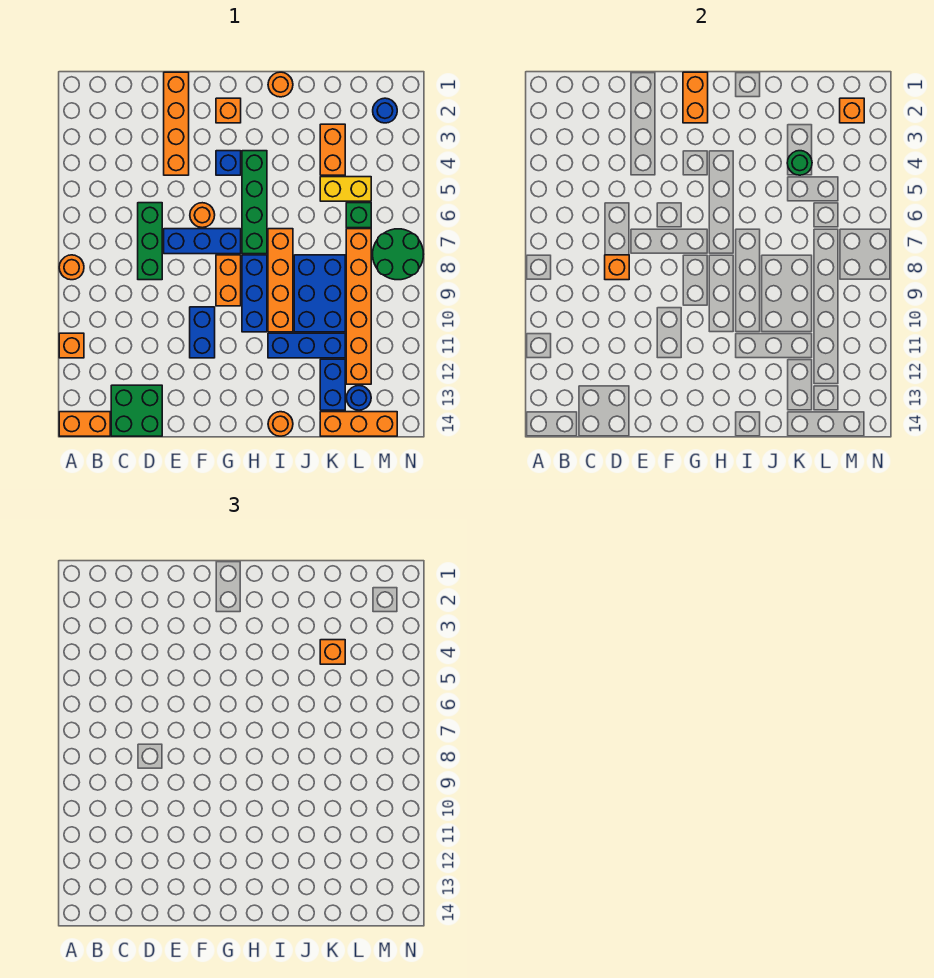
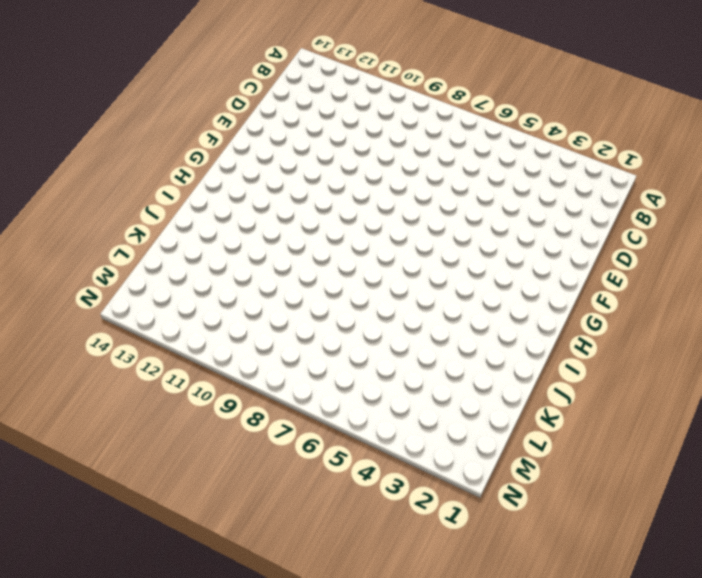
none -> orange 1x1 round brick [59,255,84,280]
none -> orange 1x1 brick [59,333,84,358]
none -> orange 1x2 brick [59,412,110,436]
none -> green 2x2 brick [111,385,162,436]

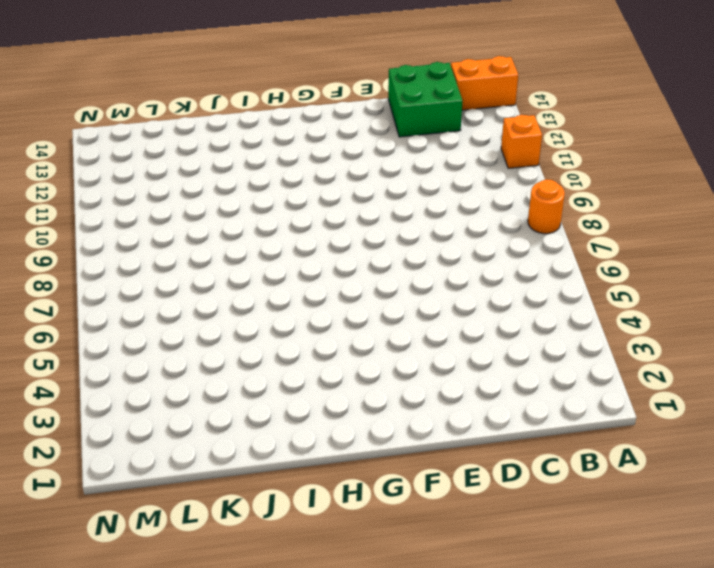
none -> green 1x3 brick [138,203,162,280]
none -> orange 1x4 brick [164,72,189,175]
none -> blue 1x3 brick [164,229,241,254]
none -> orange 1x1 round brick [190,203,215,228]

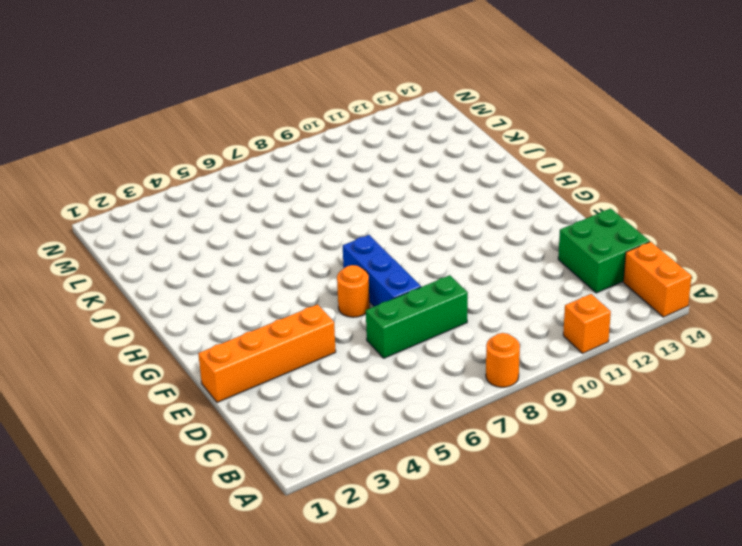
none -> blue 1x2 brick [190,307,215,358]
none -> orange 1x1 brick [216,98,241,123]
none -> blue 1x1 brick [216,151,241,175]
none -> orange 1x2 brick [216,255,241,306]

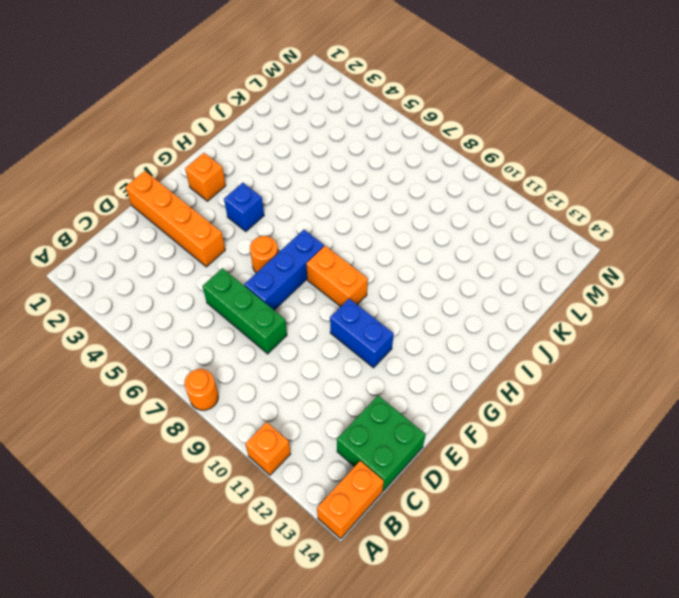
none -> green 1x4 brick [242,151,267,254]
none -> blue 1x3 brick [242,255,267,332]
none -> orange 1x1 round brick [268,72,293,97]
none -> orange 1x4 brick [268,229,293,332]

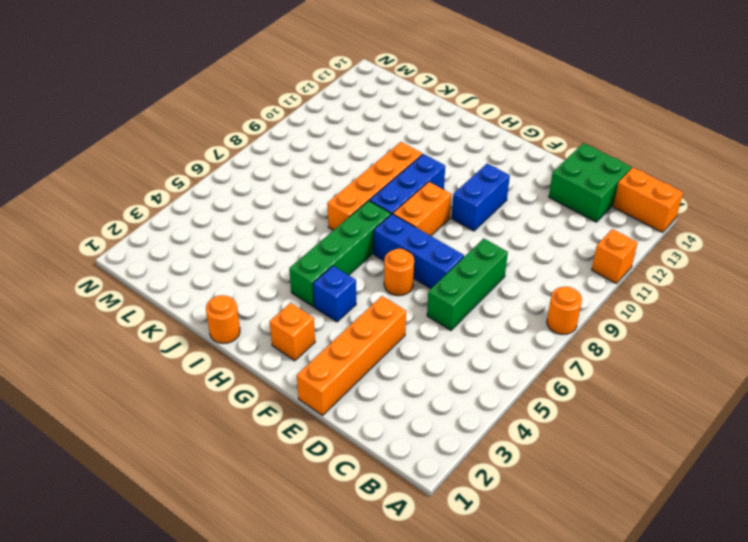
none -> blue 1x3 brick [268,333,345,358]
none -> orange 1x1 round brick [268,412,293,436]
none -> blue 2x3 brick [294,255,345,332]
none -> orange 1x2 brick [320,124,345,175]

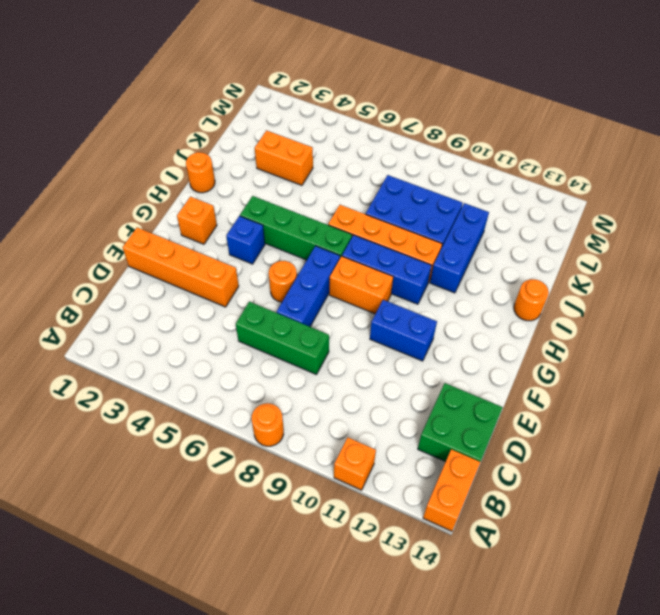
none -> yellow 1x2 brick [320,177,371,201]
none -> blue 1x2 brick [320,359,345,410]
none -> orange 1x3 brick [320,412,397,436]
none -> green 1x1 brick [346,203,371,228]

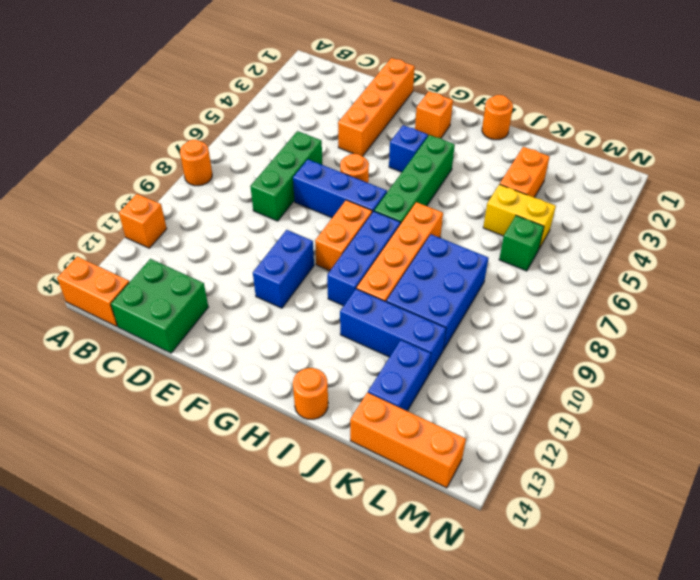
none -> orange 1x6 brick [346,229,371,384]
none -> blue 1x1 round brick [347,386,371,410]
none -> blue 1x1 round brick [373,98,397,123]
none -> green 2x2 round brick [373,229,424,280]

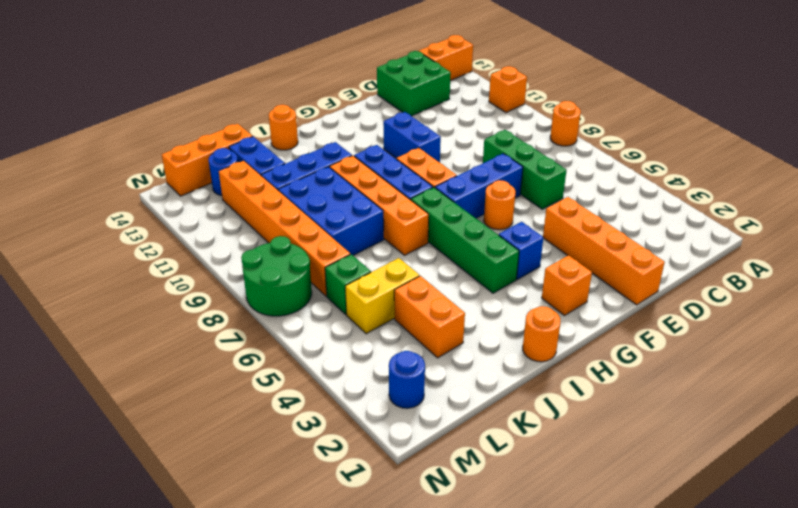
none -> orange 1x1 brick [605,255,629,280]
none -> orange 1x2 brick [683,72,708,123]
none -> green 1x1 round brick [787,151,812,175]
none -> orange 1x1 brick [840,98,864,123]

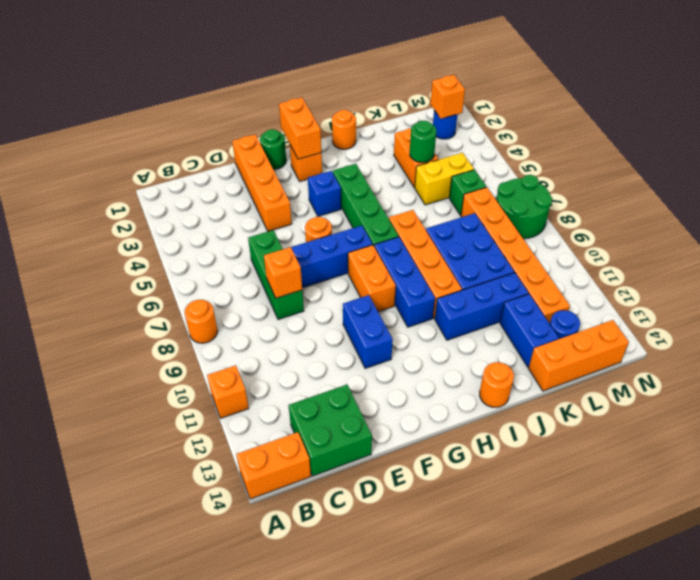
green 1x1 round brick [260,129,286,169] -> none
none -> orange 1x1 brick [320,640,345,664]

